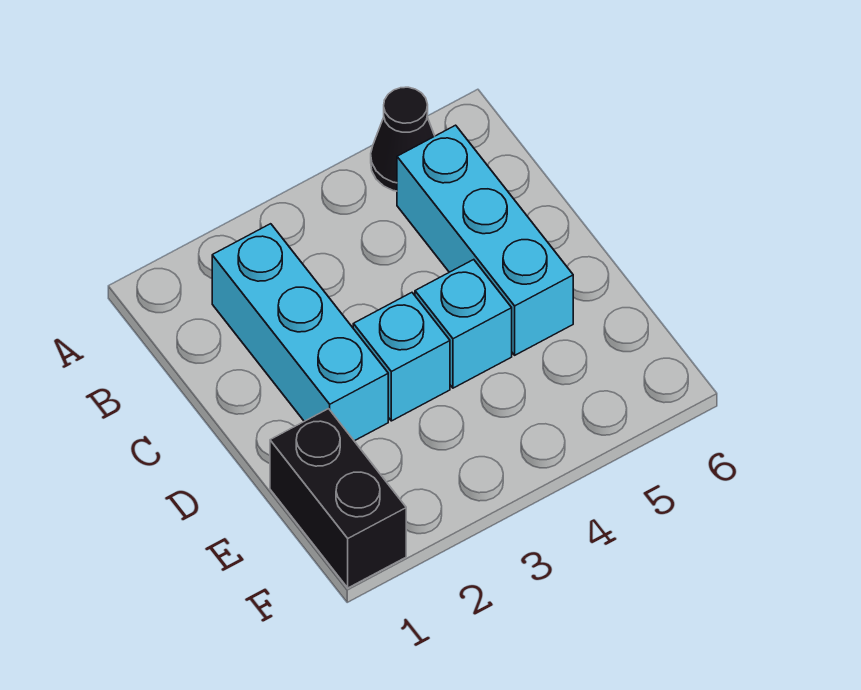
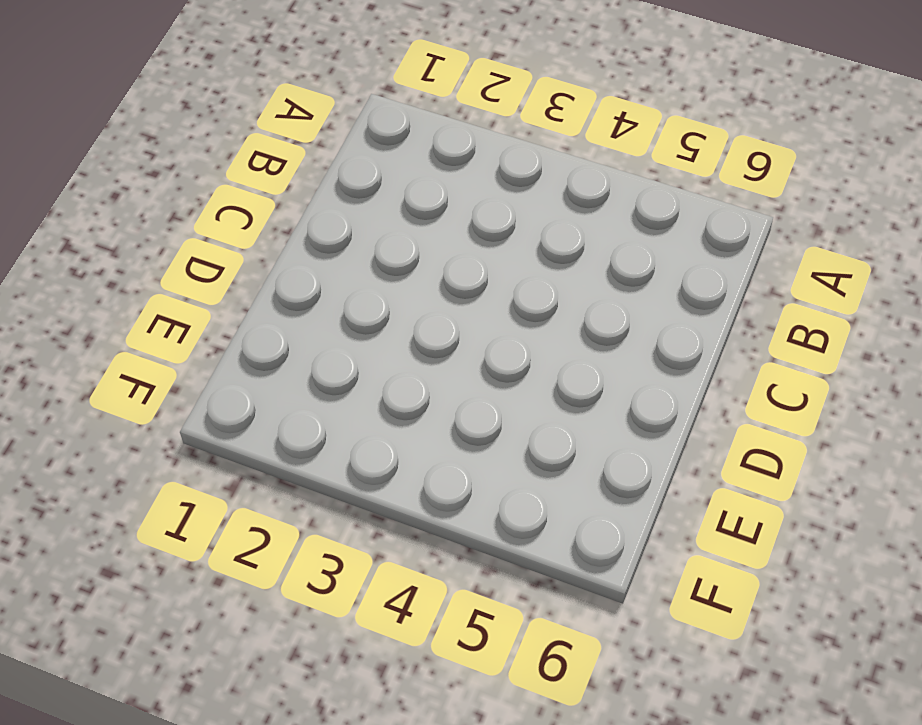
none -> black 1x1 cone [371,87,435,191]
none -> cyan 1x3 brick [212,224,388,441]

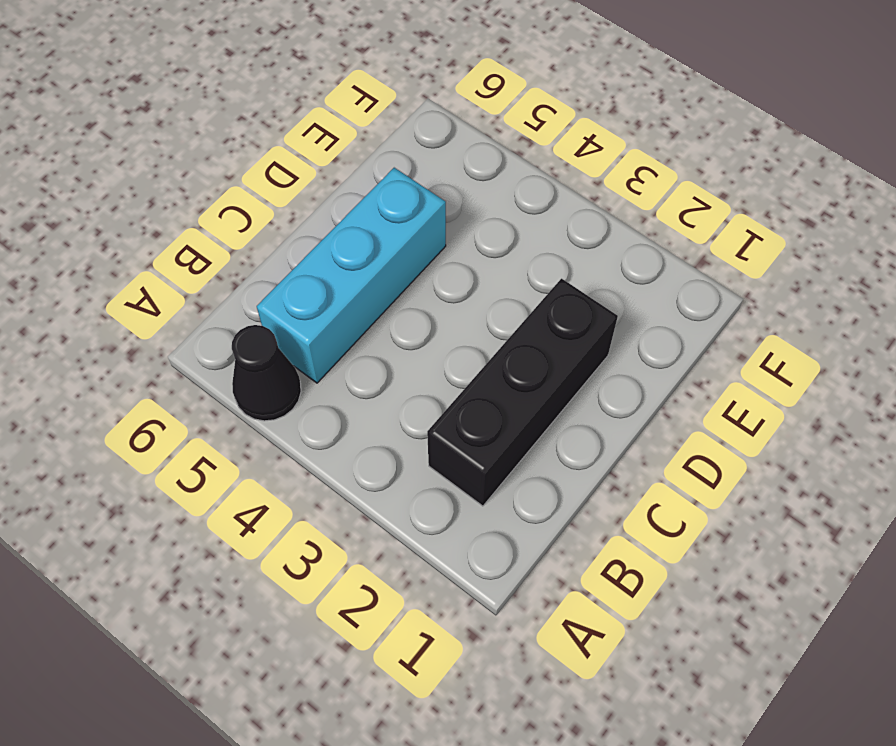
black 1x3 brick [427,279,618,506] -> cyan 1x3 brick [212,224,388,441]
none -> cyan 1x1 brick [353,293,450,421]
none -> cyan 1x1 brick [415,260,512,388]

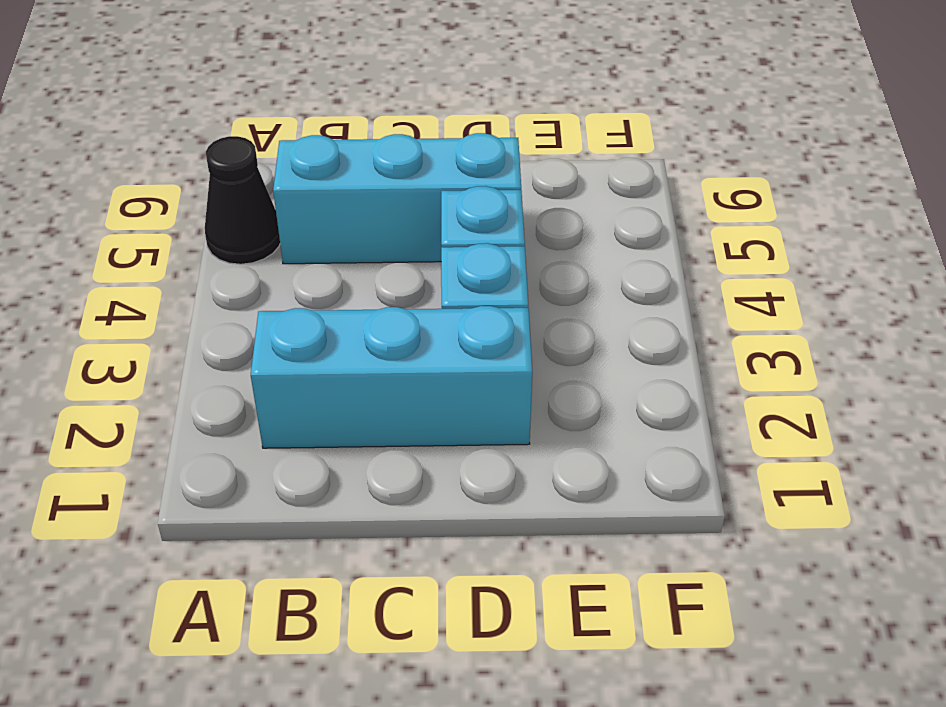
none -> black 1x2 brick [270,409,406,588]

